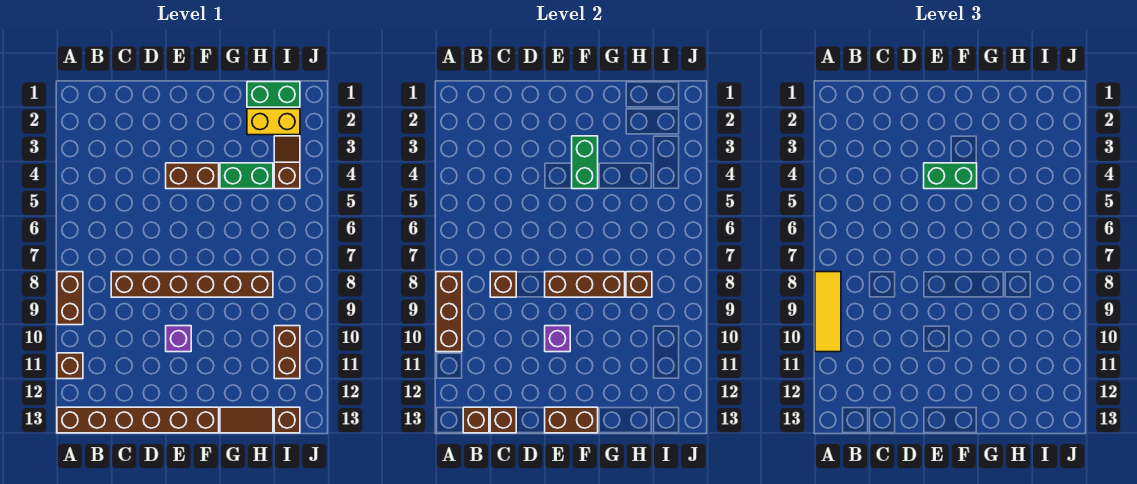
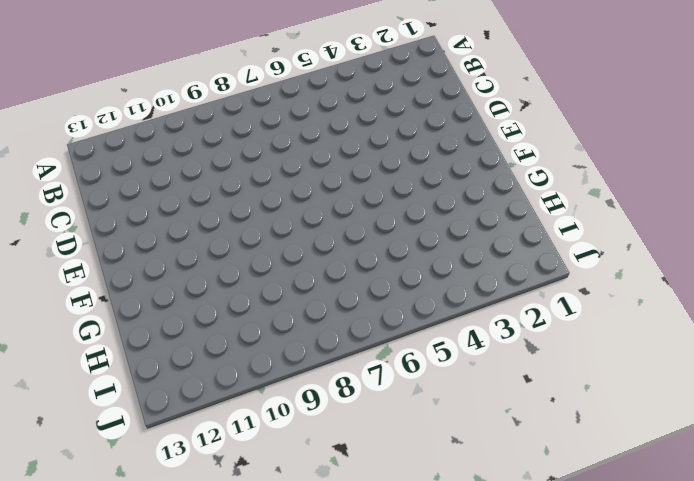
none -> brown 1x2 brick [57,272,83,325]
none -> brown 1x1 brick [57,353,83,379]
none -> brown 1x6 brick [57,407,219,433]

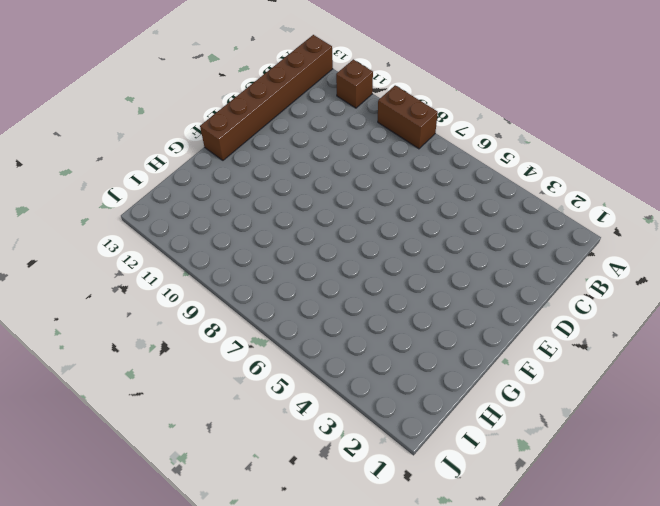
none -> brown 1x6 brick [111,272,273,297]
none -> brown 1x2 brick [166,163,219,189]
none -> purple 1x1 brick [166,326,191,352]

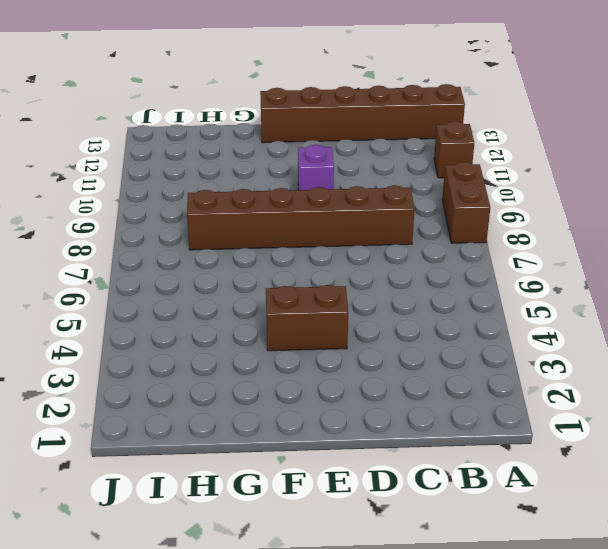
none -> green 1x2 brick [220,163,273,189]
none -> brown 1x2 tile [220,407,273,433]
none -> green 1x2 brick [247,82,300,107]

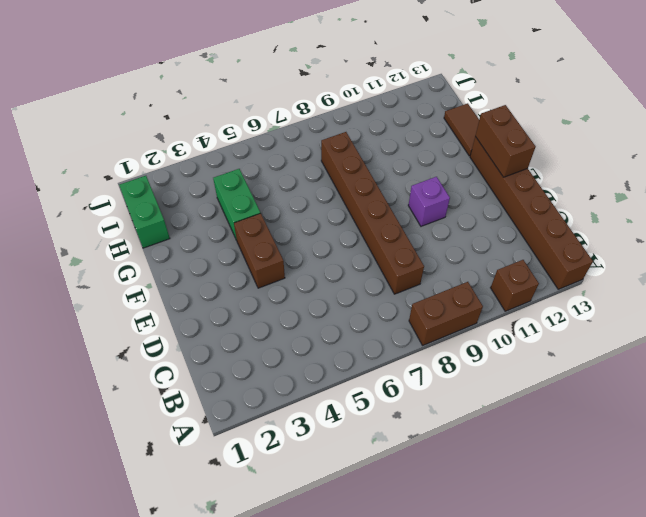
none -> yellow 1x2 brick [247,109,300,135]
none -> brown 1x2 slope [274,136,300,189]
none -> brown 1x2 brick [274,326,300,379]

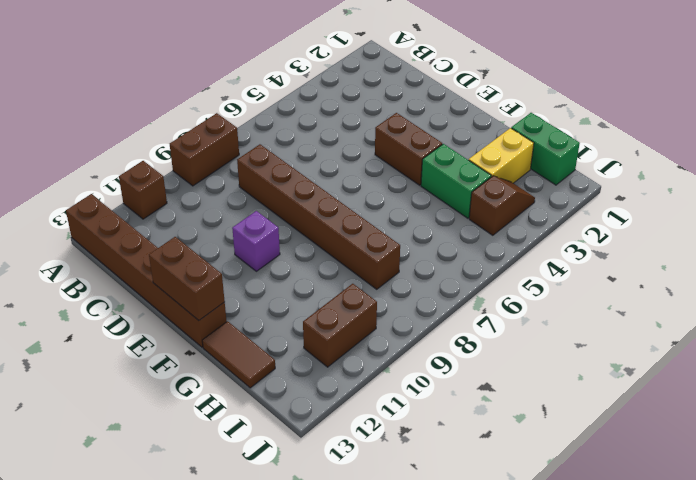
yellow 1x2 brick [469,128,534,183] -> yellow 1x2 brick turned to [247,109,300,135]
none -> brown 1x1 brick [274,407,300,433]
none -> brown 1x3 brick [436,272,462,352]
none -> brown 1x1 brick [463,407,489,433]

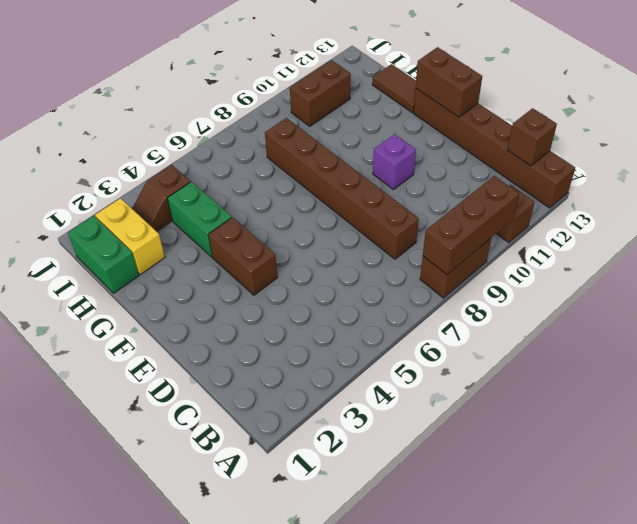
none -> brown 1x1 brick [274,407,300,433]
none -> brown 1x1 brick [490,272,516,297]
none -> brown 1x1 brick [490,407,516,433]

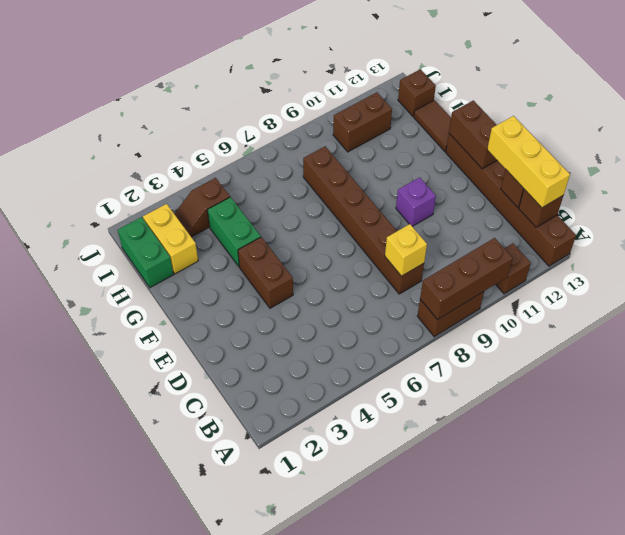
yellow 1x3 brick [487,116,570,208] -> none
yellow 1x1 brick [385,224,427,276] -> brown 1x1 brick [490,272,516,297]
none -> brown 1x3 brick [545,272,625,297]
none -> purple 1x1 brick [545,326,570,352]
none -> green 1x2 brick [572,136,598,189]

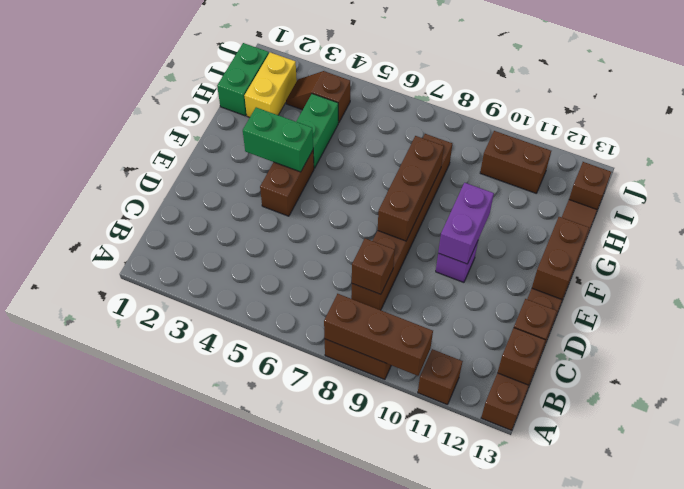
purple 1x2 brick [438,183,494,264] -> purple 1x1 brick [545,326,570,352]
none -> brown 1x1 brick [626,272,652,297]
none -> yellow 1x3 tile [815,272,841,352]
none -> green 1x2 brick [924,163,977,189]

